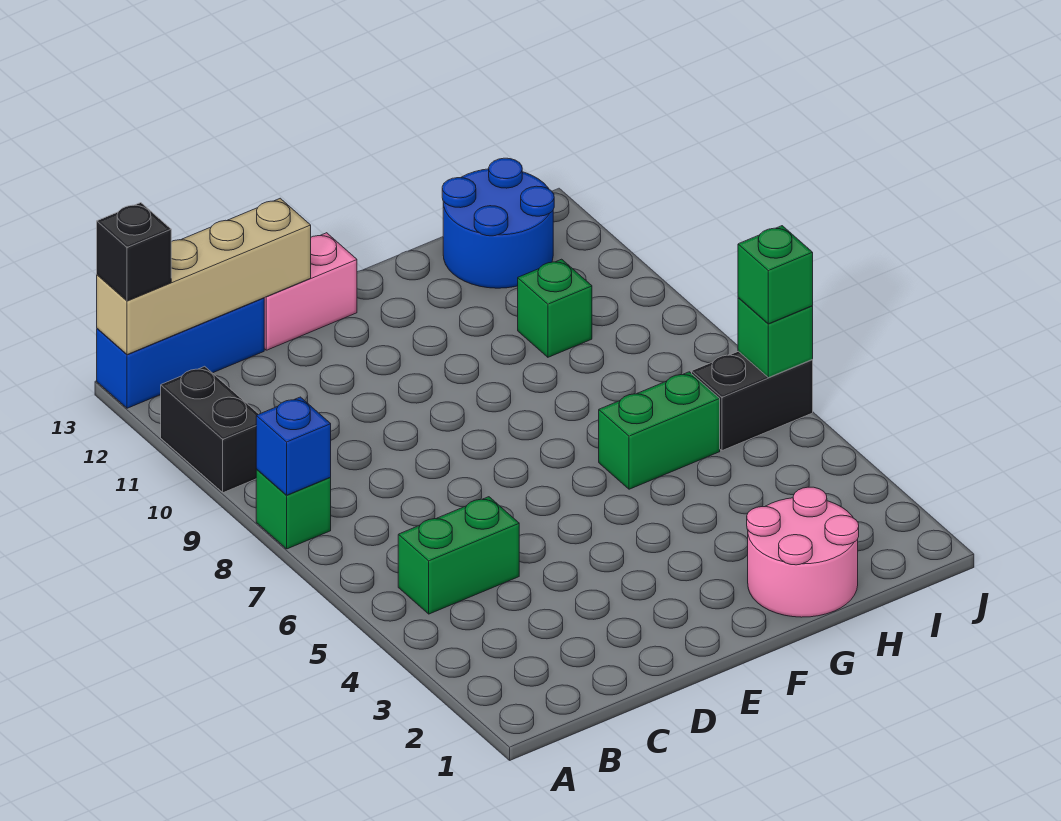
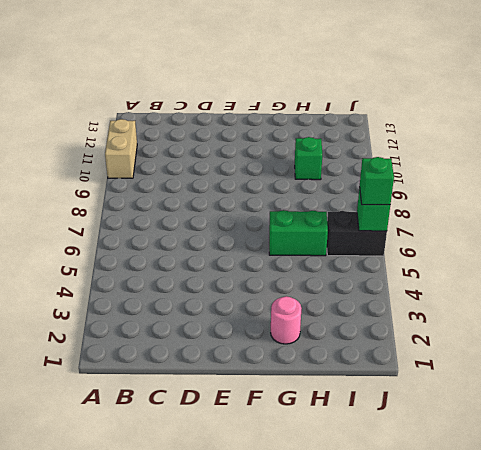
tan 1x2 brick [105,119,137,178] -> black 1x2 brick [161,366,258,493]
pink 1x1 round brick [271,296,301,344] -> pink 2x2 round brick [747,487,859,617]
none -> green 1x1 brick [256,469,331,549]
none -> blue 1x3 brick [97,298,264,408]
none -> green 1x2 brick [398,497,519,614]

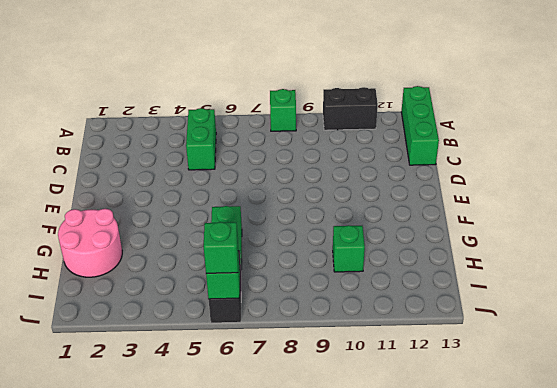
green 1x3 brick [401,86,439,165] -> blue 1x3 brick [97,298,264,408]
none -> pink 1x2 brick [264,233,357,350]
none -> blue 2x2 round brick [442,158,554,288]
none -> blue 1x1 brick [256,397,331,495]

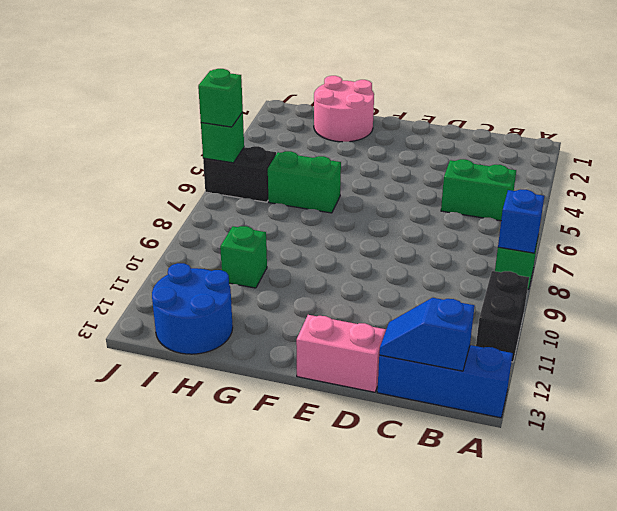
blue 1x2 slope [379,298,475,371] -> tan 1x4 brick [97,198,311,355]
none -> black 1x1 brick [97,203,171,301]

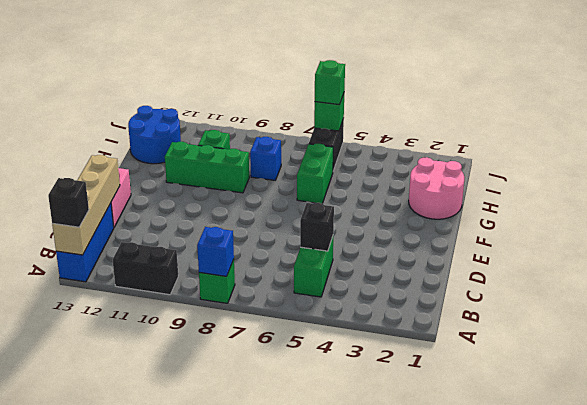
black 1x1 brick [300,203,334,251] -> none
green 1x3 brick [165,142,249,193] -> none
blue 1x1 brick [250,137,281,180] -> none

